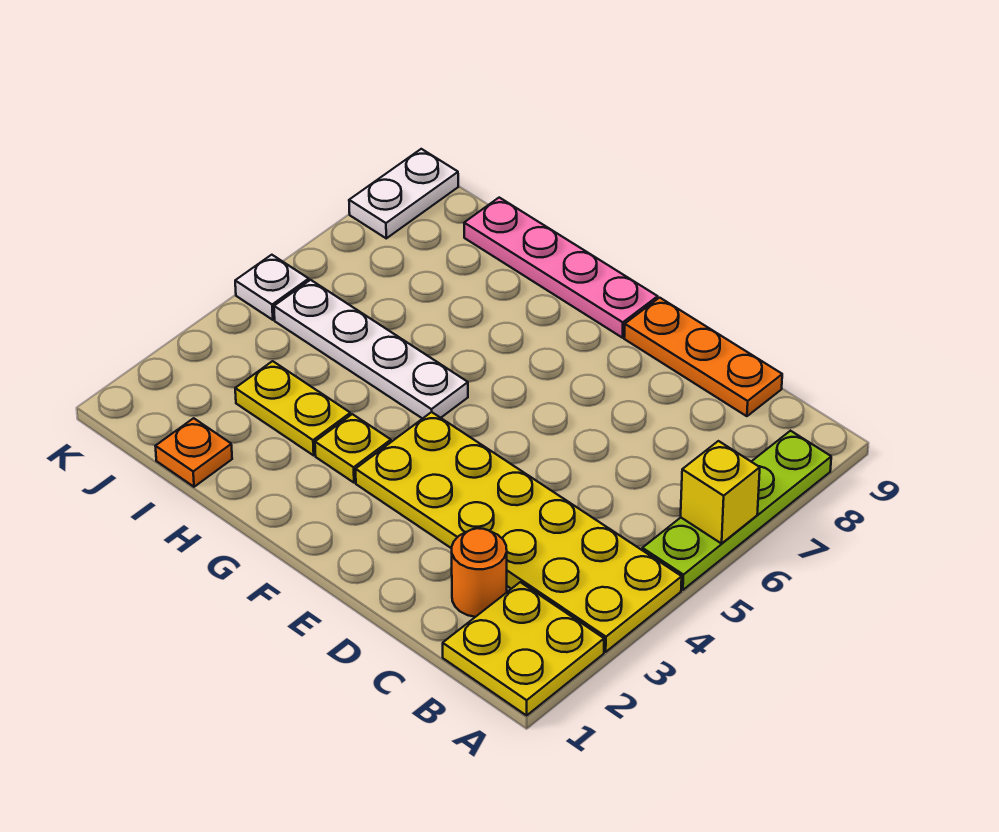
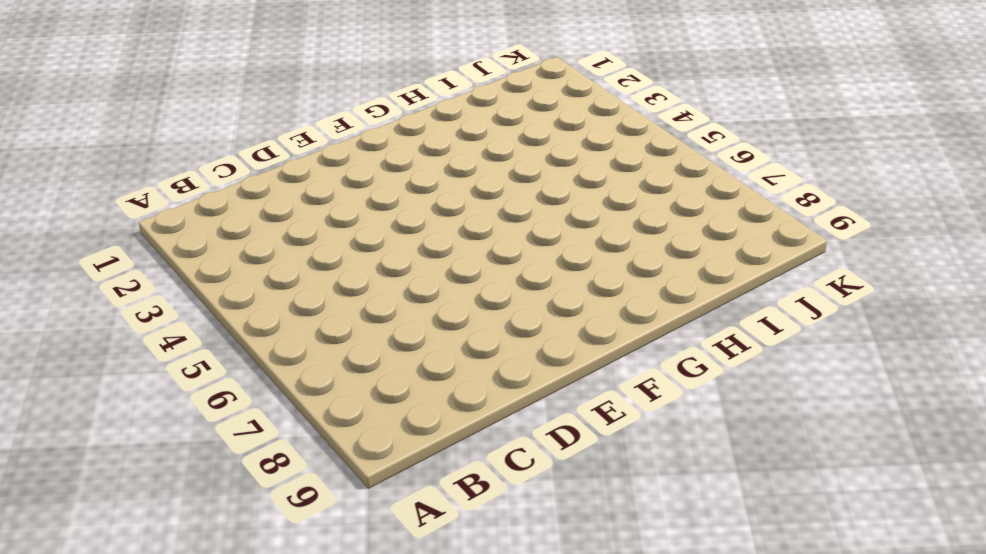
none -> yellow 2x2 plate [443,582,604,715]
none -> yellow 2x6 plate [356,412,682,652]
none -> lime 1x4 plate [642,431,831,590]

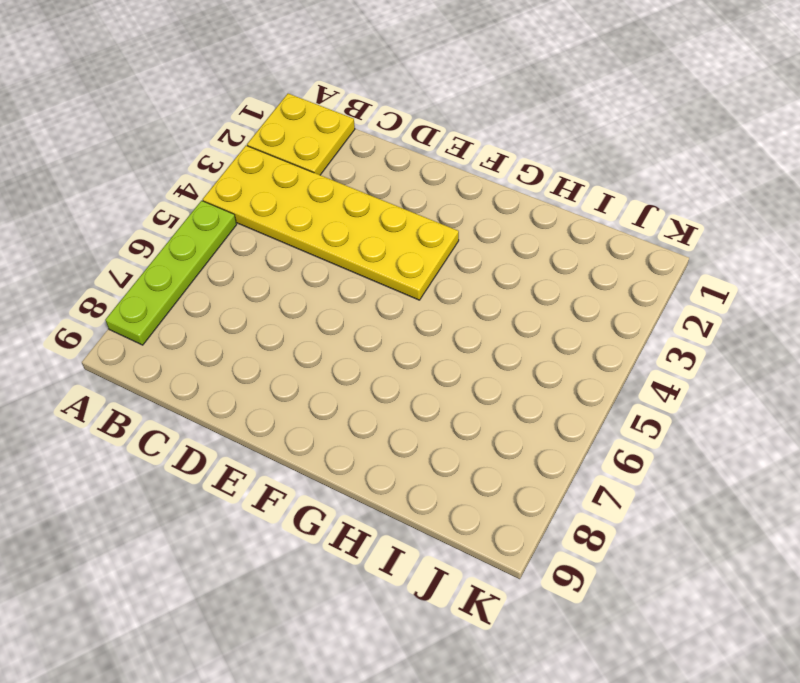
none -> orange 1x1 round brick [452,528,507,617]
none -> orange 1x3 plate [624,298,782,416]
none -> pink 1x4 plate [464,198,658,338]

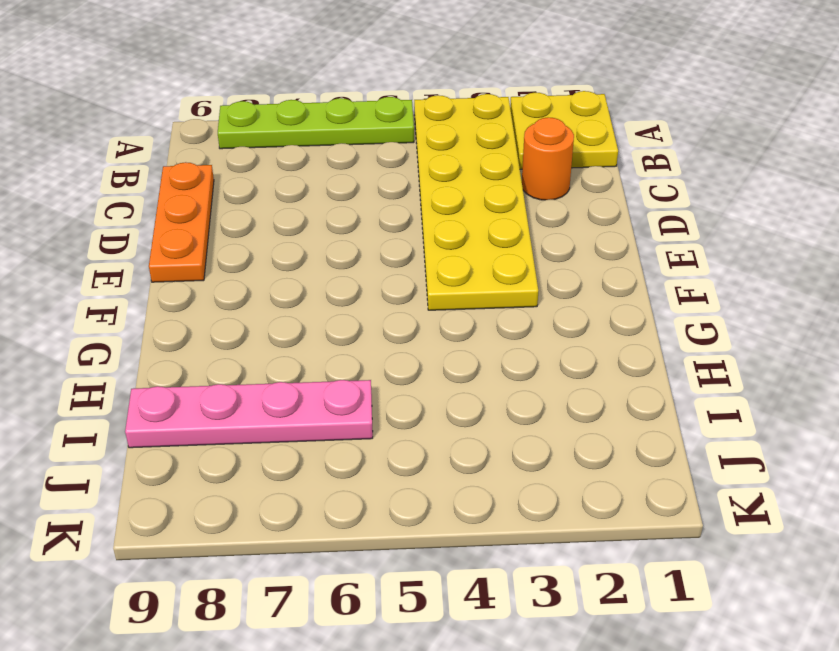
pink 1x4 plate [125,380,373,448] -> pink 1x4 plate turned to [464,198,658,338]
none -> yellow 1x1 plate [315,414,391,483]
none -> white 1x4 plate [274,280,468,419]
none -> yellow 1x2 plate [235,361,350,455]

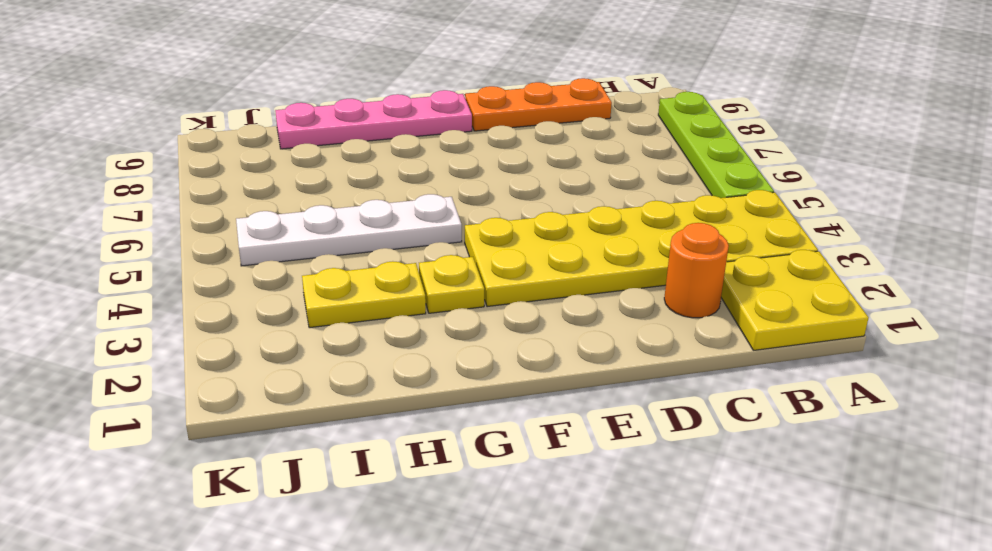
none -> orange 1x1 plate [155,418,232,487]
none -> white 1x1 plate [235,255,309,320]
none -> white 1x2 plate [349,149,458,238]

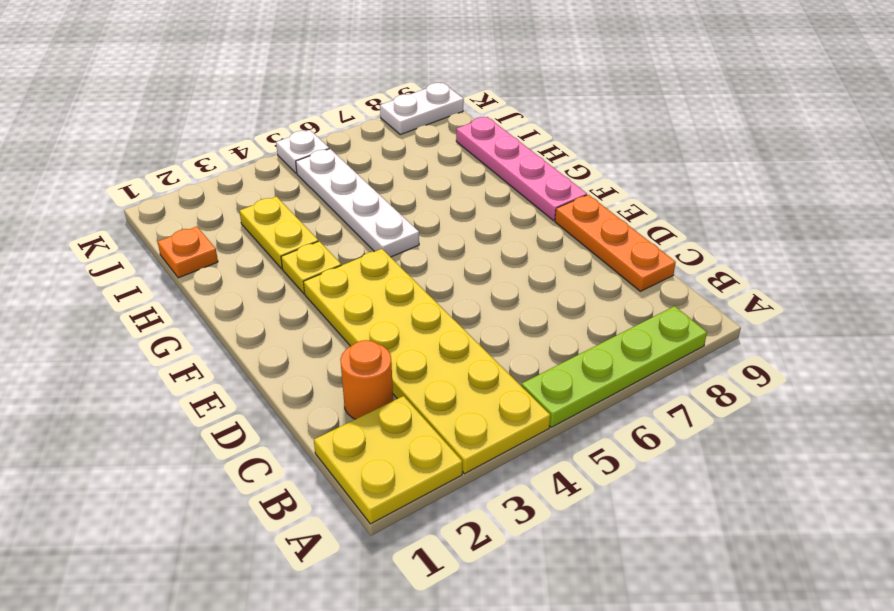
none -> yellow 1x1 brick [681,441,760,544]

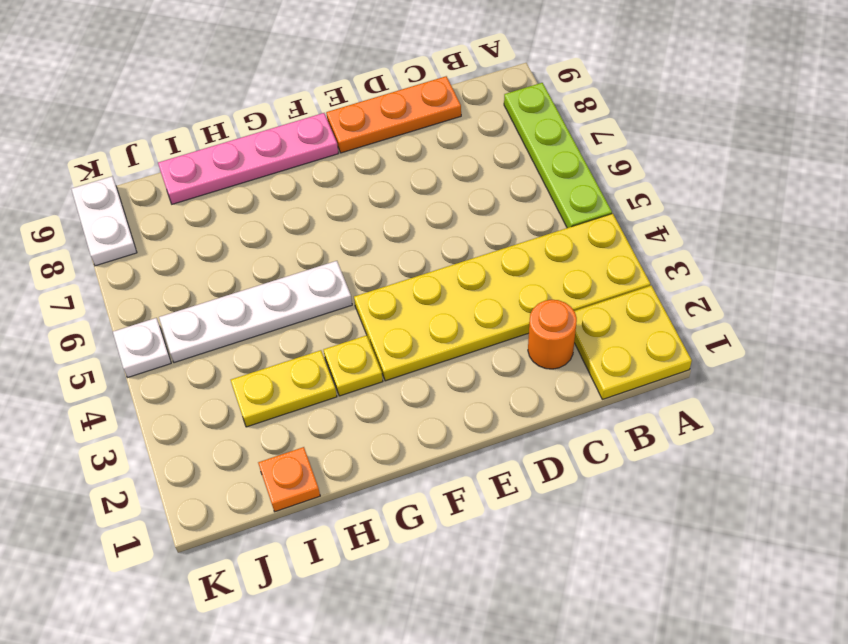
none -> yellow 1x1 brick [681,441,760,544]

